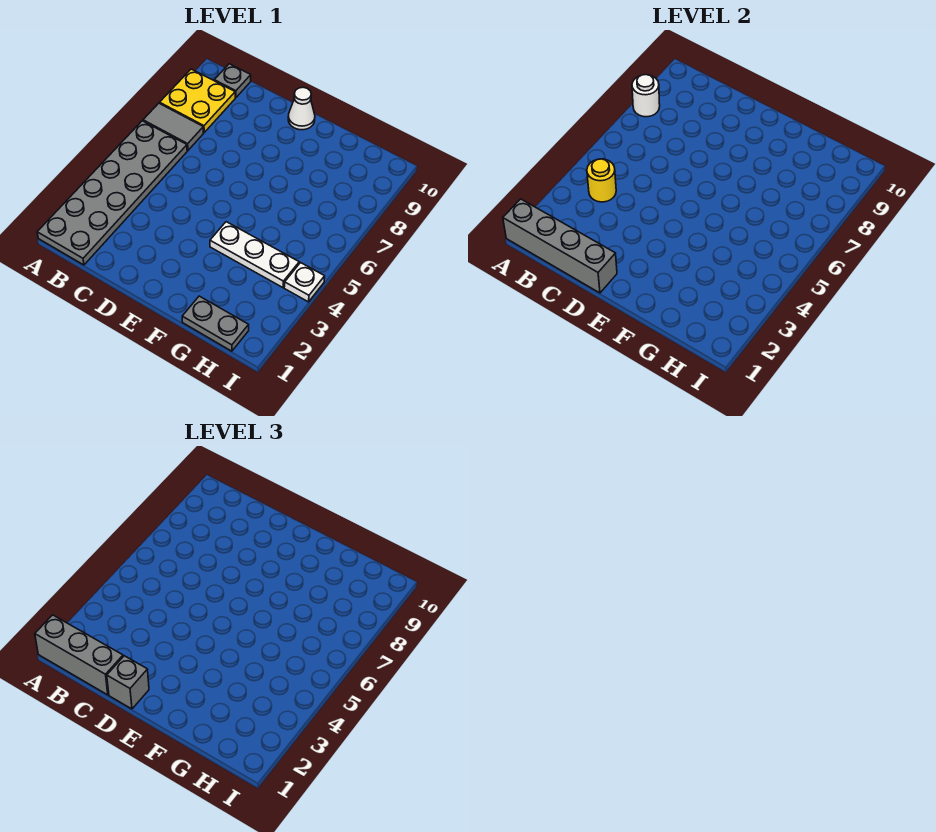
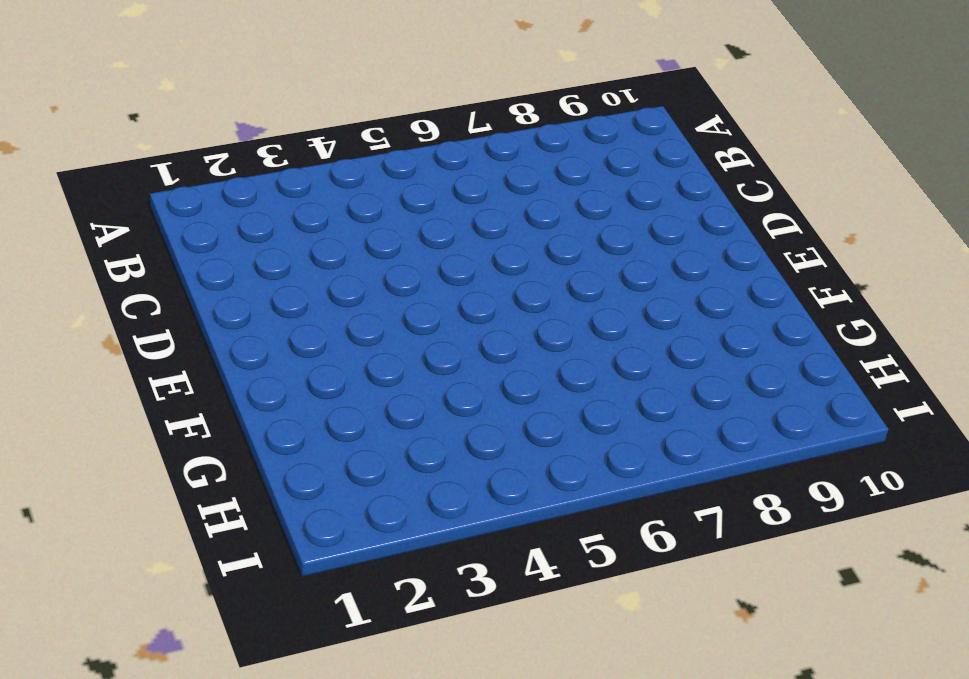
none -> grey 2x6 plate [37,121,187,265]
none -> grey 1x2 tile [143,103,203,150]
none -> yellow 2x2 plate [160,69,235,132]

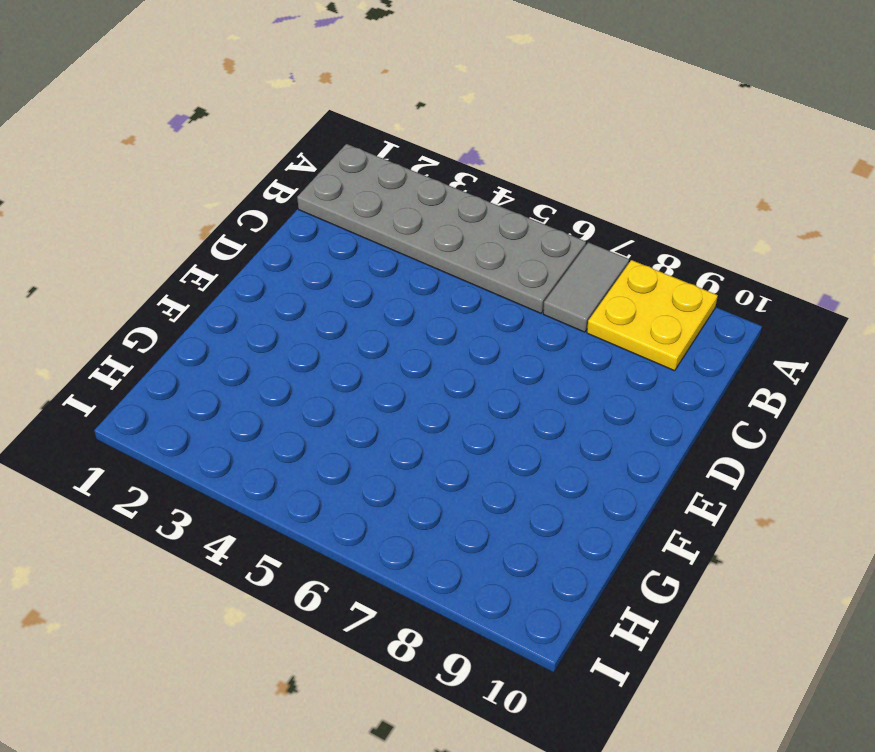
none -> grey 1x1 plate [214,64,251,98]
none -> white 1x1 cone [288,87,315,130]
none -> white 1x3 plate [210,222,299,288]

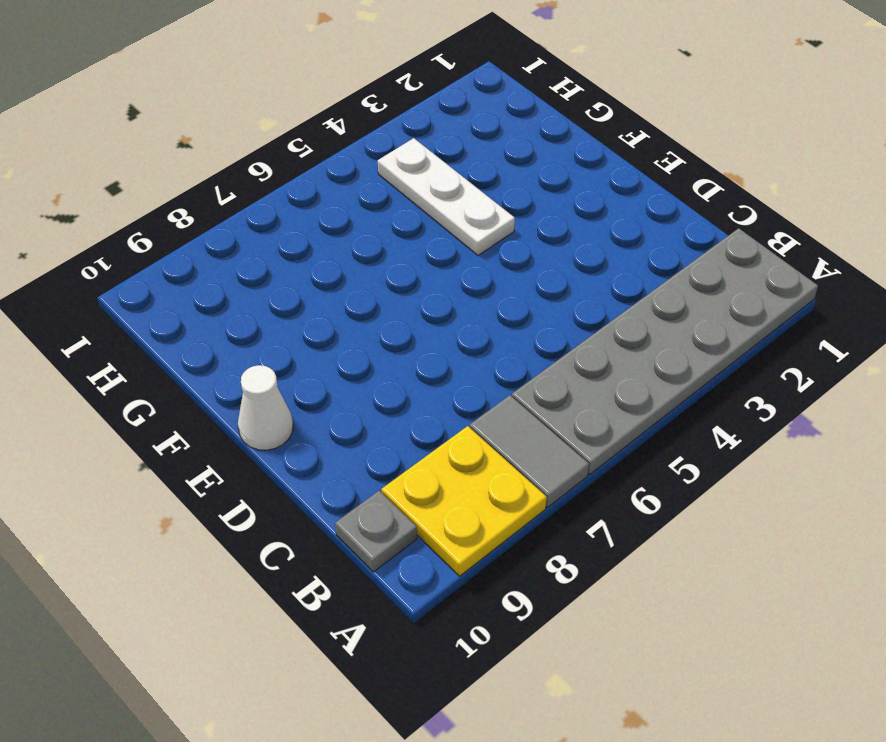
none -> grey 1x2 plate [182,296,249,351]
none -> white 1x1 plate [284,263,325,302]
none -> grey 1x4 brick [503,199,617,293]

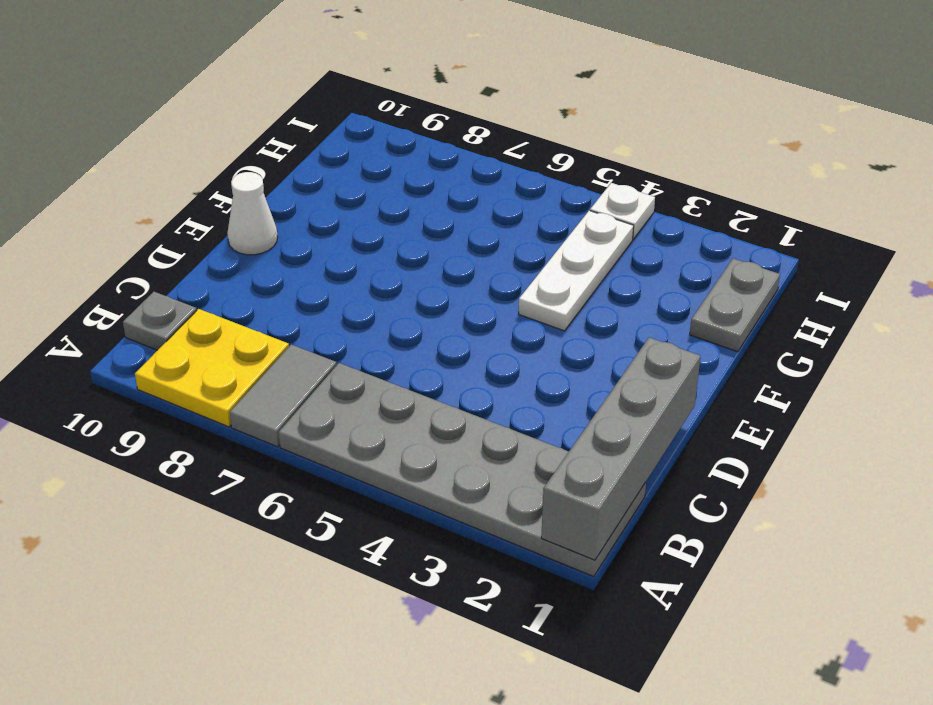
none -> white 1x1 round brick [632,75,660,117]
none -> yellow 1x1 round brick [587,159,616,202]
none -> grey 1x3 brick [35,615,123,695]

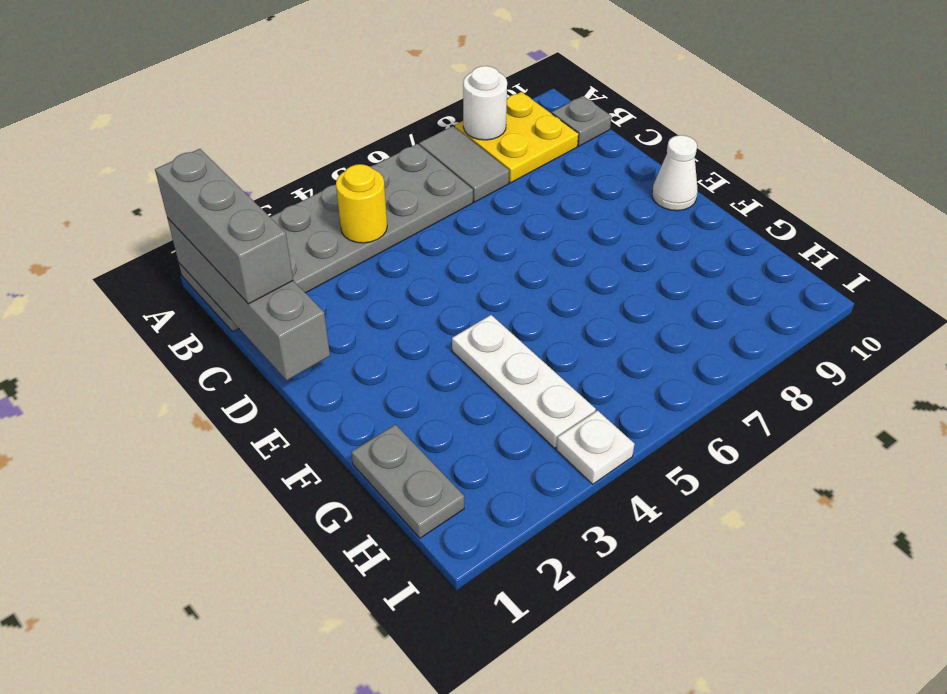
none -> grey 1x1 brick [107,656,149,709]

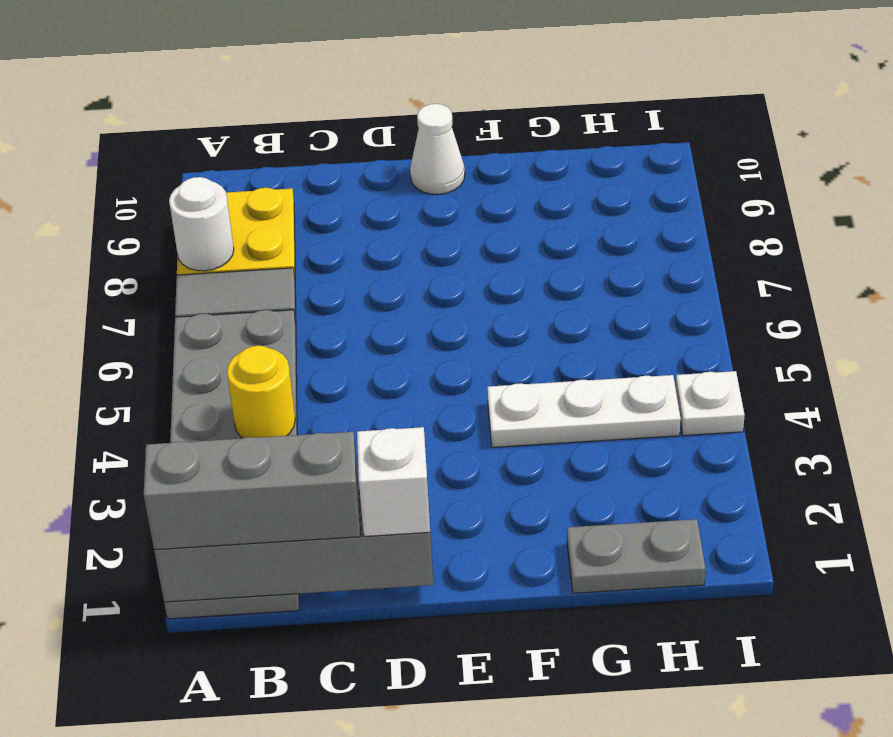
white 1x1 brick [357,427,430,536] -> grey 1x1 brick [107,656,149,709]
none -> grey 1x1 plate [214,64,251,98]

